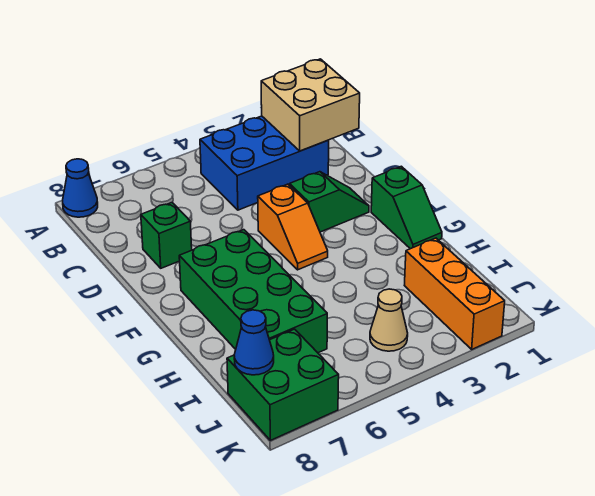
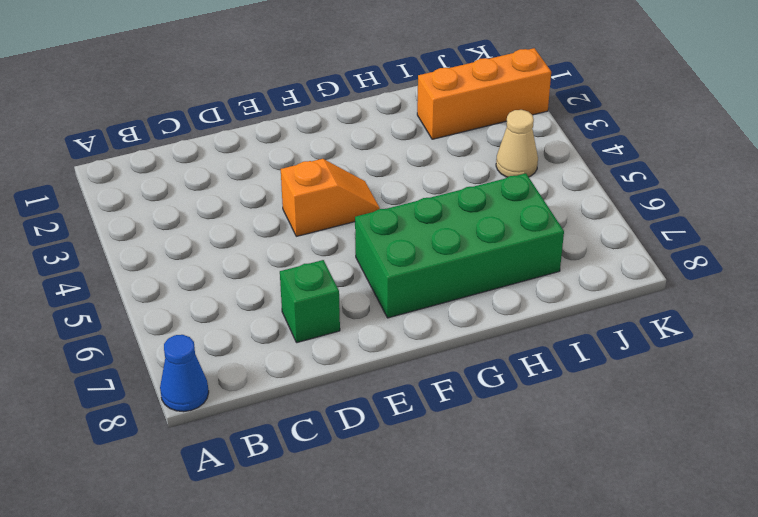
none -> blue 2x3 brick [200,116,329,210]
none -> green 1x2 slope [289,172,369,232]
none -> green 1x2 slope [371,166,442,249]

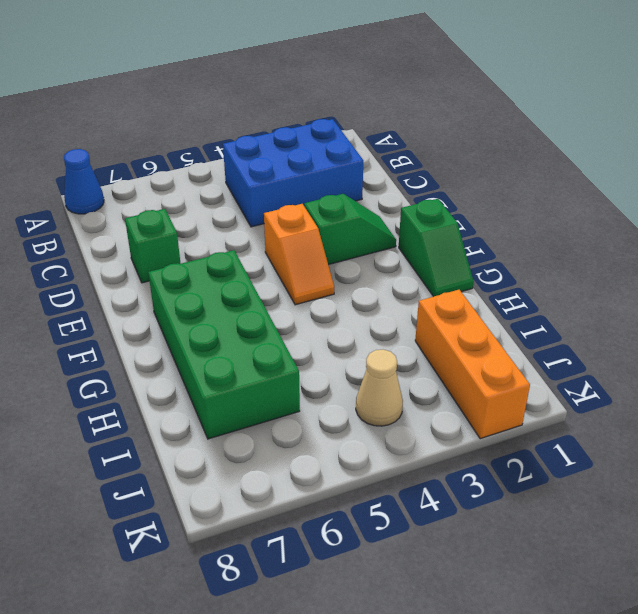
none -> green 2x2 brick [227,329,339,440]
none -> tan 2x2 brick [261,59,360,151]
none -> blue 1x1 cone [234,310,274,375]

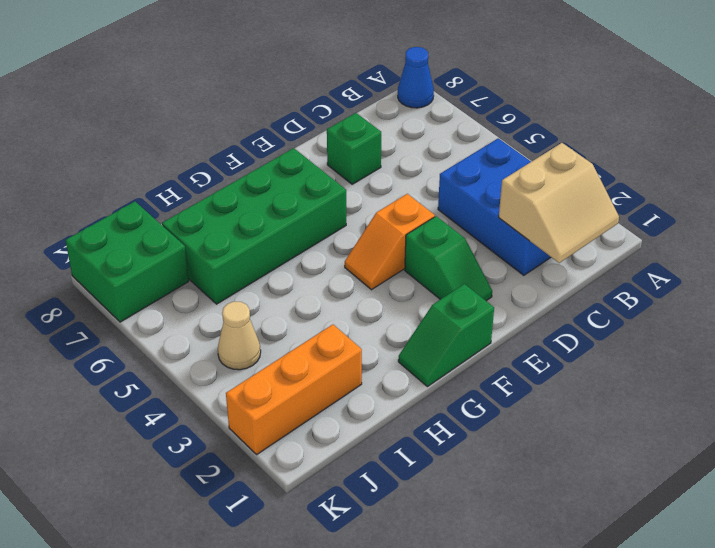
tan 2x2 slope [499,143,619,263] -> tan 2x2 brick [261,59,360,151]
none -> blue 1x1 cone [234,310,274,375]

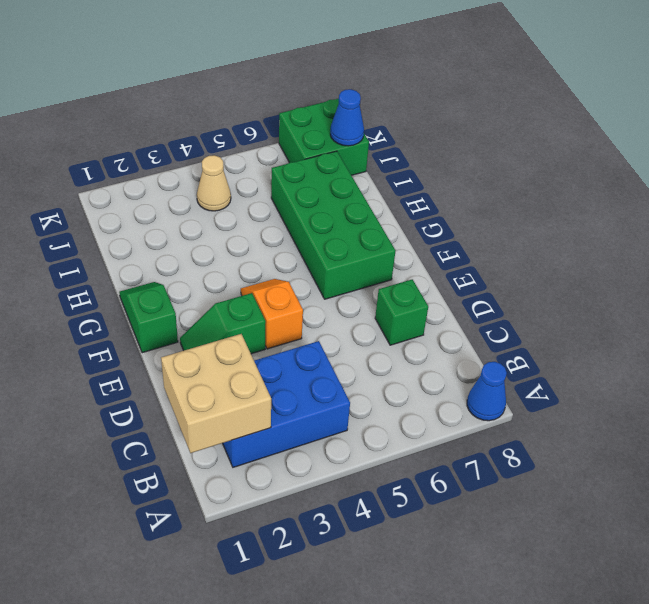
none -> orange 1x3 brick [404,238,505,349]

